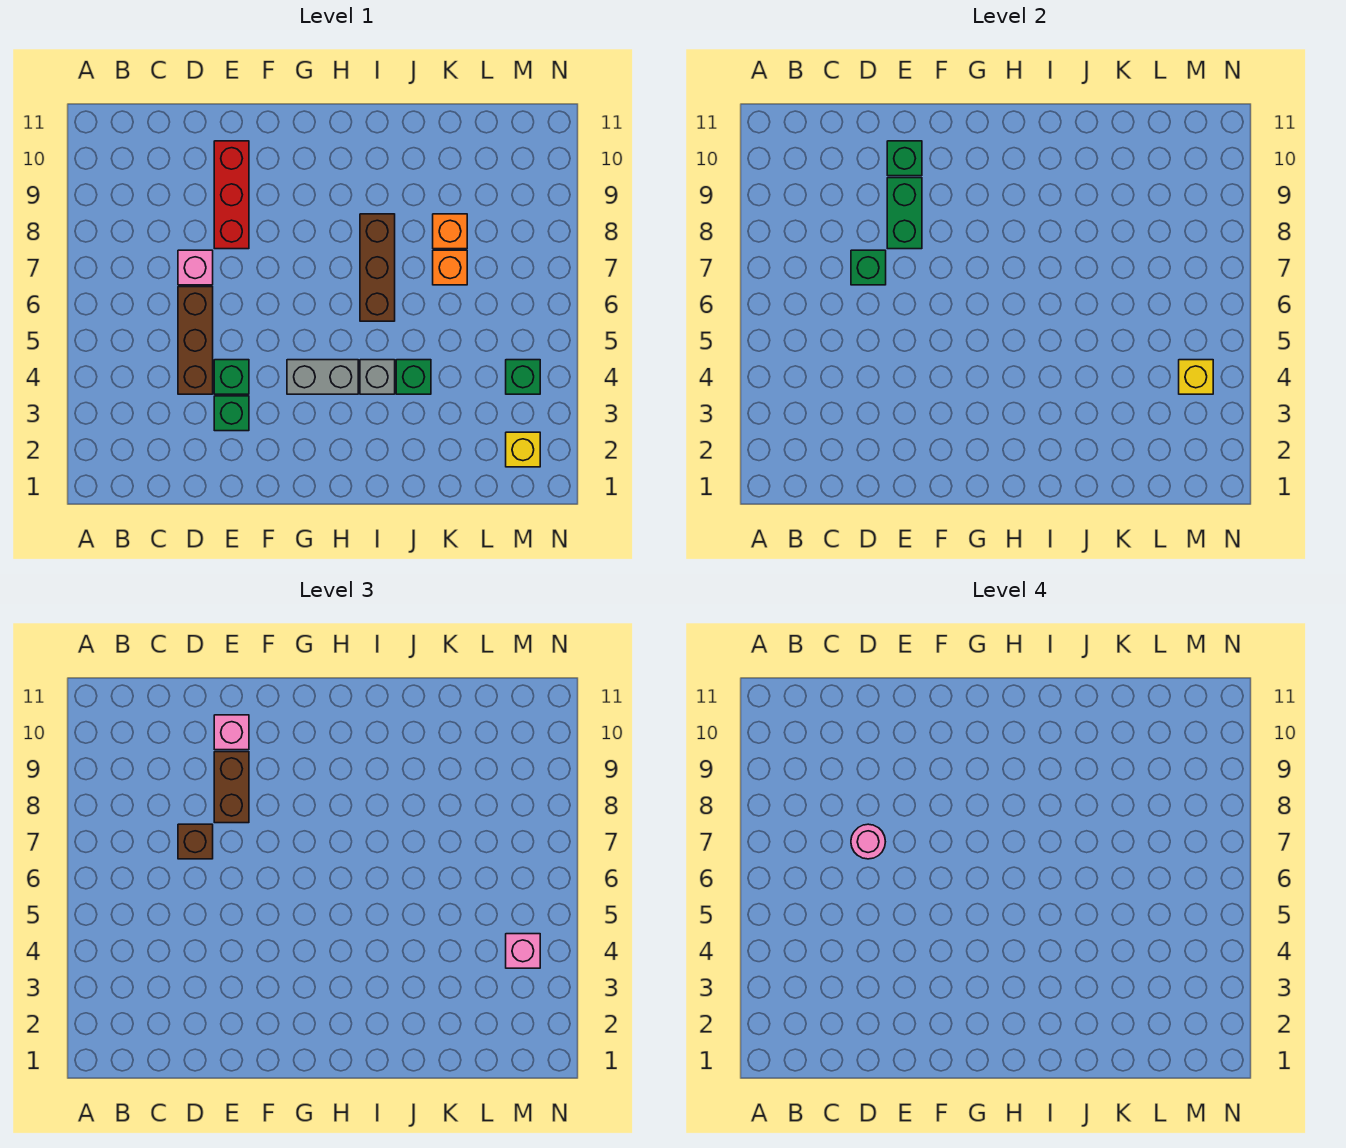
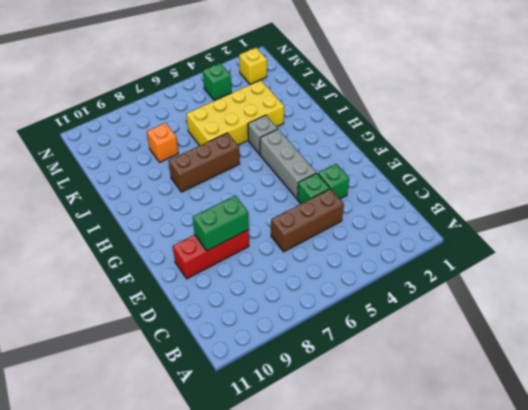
grey 1x3 brick [260,129,316,199] -> grey 1x2 brick [287,360,358,394]
yellow 2x4 brick [186,80,284,146] -> green 1x1 brick [396,360,431,394]
none -> pink 1x1 brick [178,250,213,285]
none -> orange 1x1 brick [433,250,467,285]
none -> green 1x1 brick [851,250,886,285]

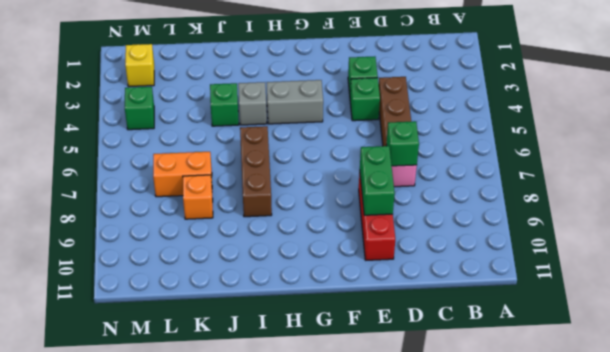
orange 1x2 brick [153,152,212,197] -> orange 1x1 brick [433,250,467,285]
none -> green 1x1 brick [887,141,922,176]
none -> yellow 1x1 brick [1179,360,1213,394]
none -> brown 1x1 brick [178,824,213,859]

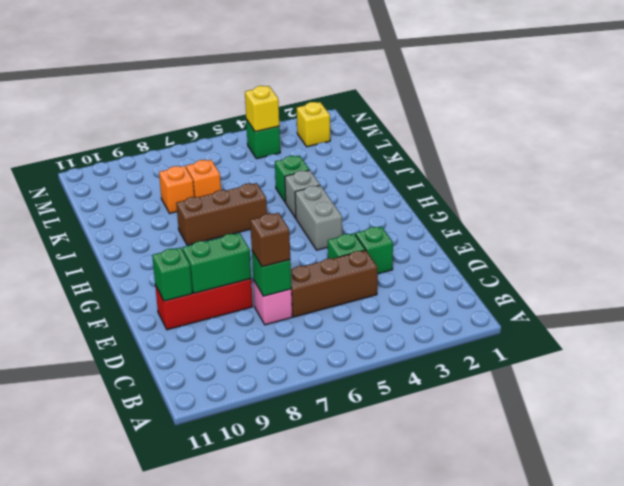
none -> brown 1x2 brick [214,752,249,823]
none -> pink 1x1 brick [214,715,249,750]
none -> pink 1x1 brick [506,934,540,968]

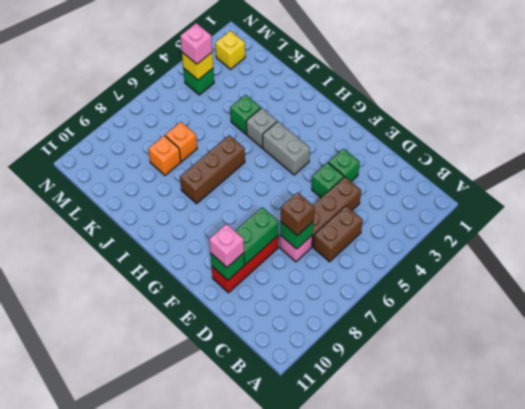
brown 1x2 brick [313,206,363,262] -> brown 1x2 brick moved to [214,752,249,823]
none -> pink 1x1 round brick [851,824,885,859]

